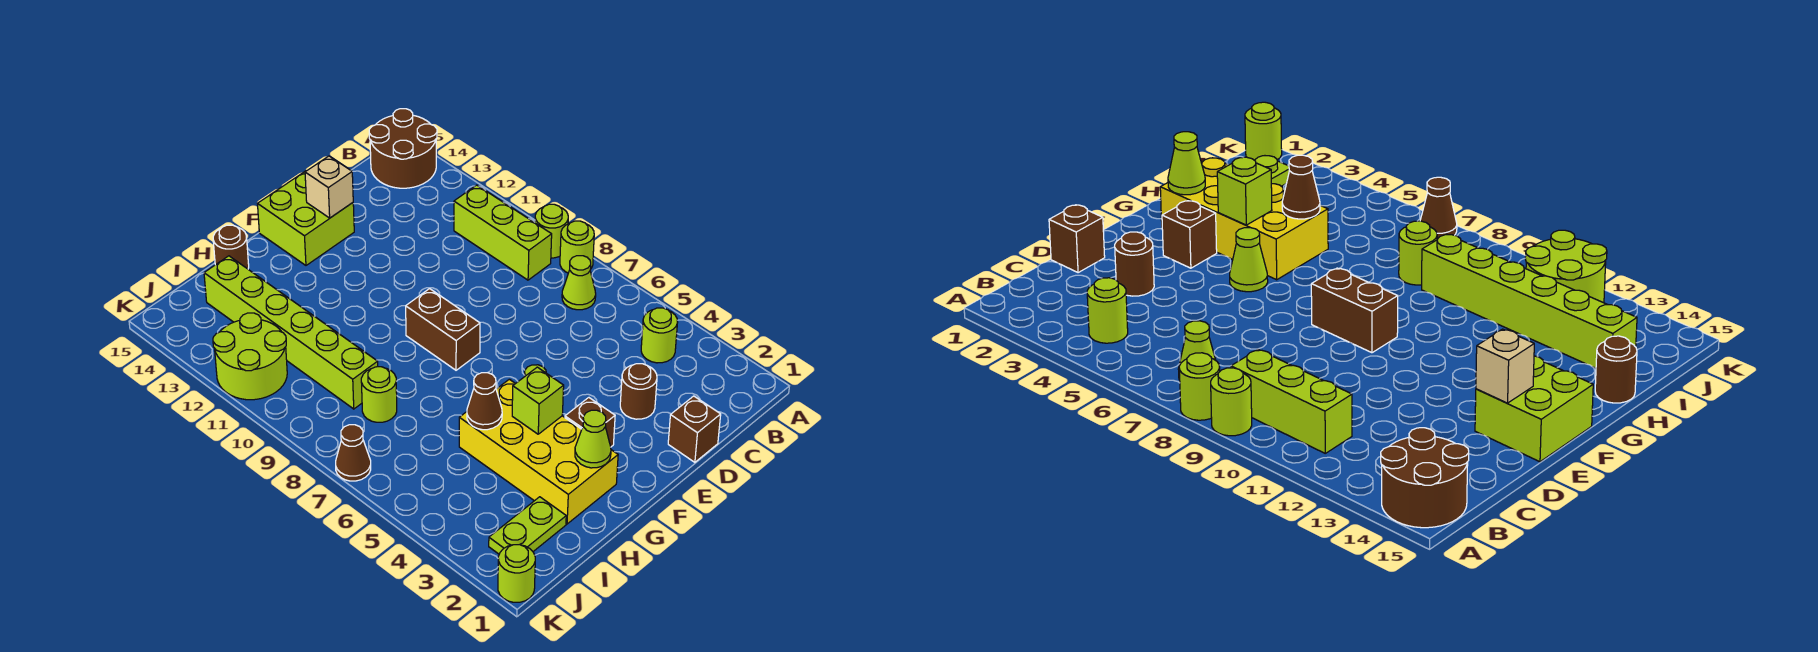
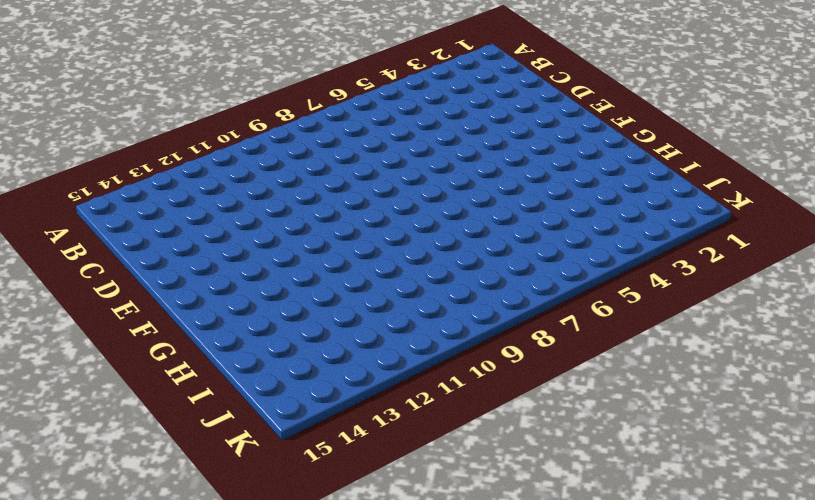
none -> lime 1x1 round brick [560,221,594,273]
none -> lime 1x1 round brick [535,204,568,258]
none -> brown 2x2 round brick [369,109,437,188]

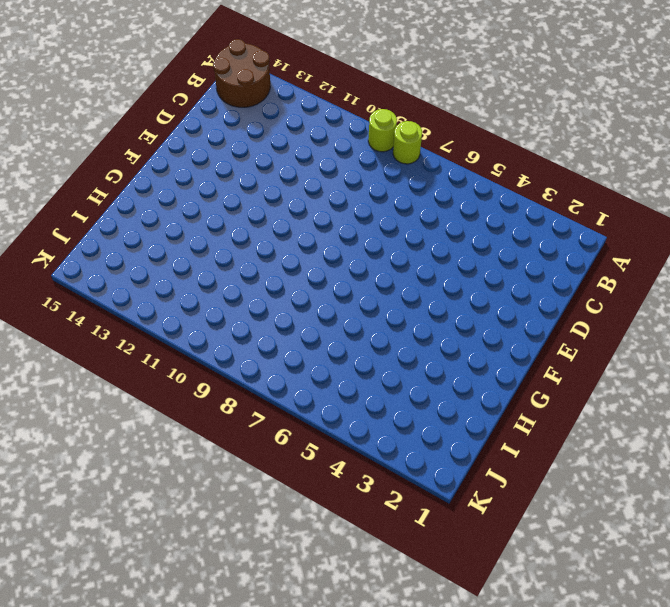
none -> lime 1x1 round brick [641,308,678,363]
none -> lime 1x1 cone [562,256,596,310]
none -> lime 1x3 brick [454,185,552,280]

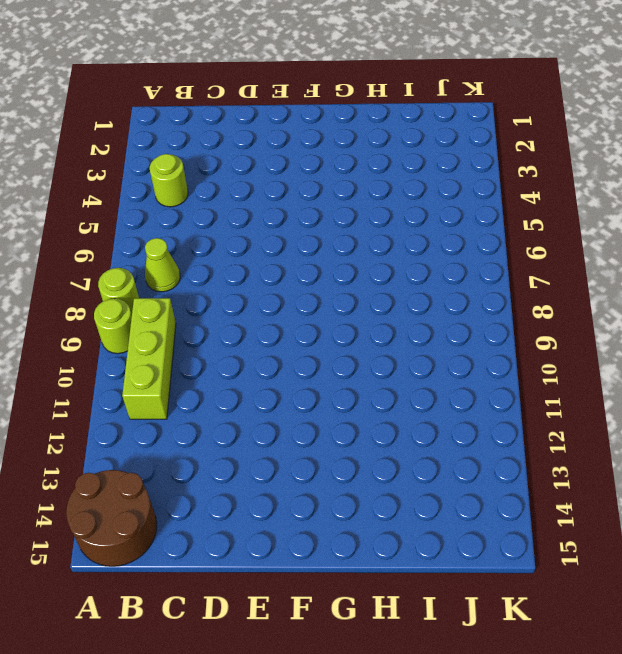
none -> brown 1x1 brick [668,396,721,462]
none -> brown 1x1 round brick [620,364,657,419]
none -> lime 2x2 brick [258,171,354,265]

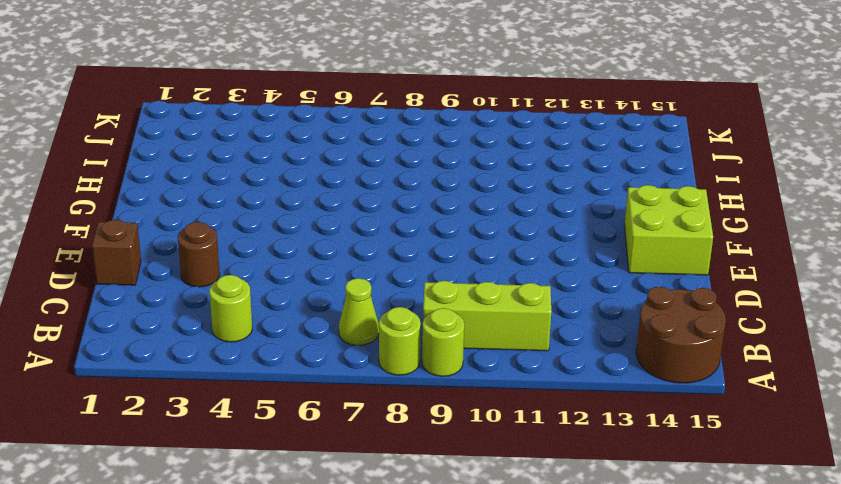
none -> brown 1x1 brick [565,398,615,447]
none -> lime 1x1 cone [1230,228,1268,292]
none -> brown 1x2 brick [406,289,480,370]

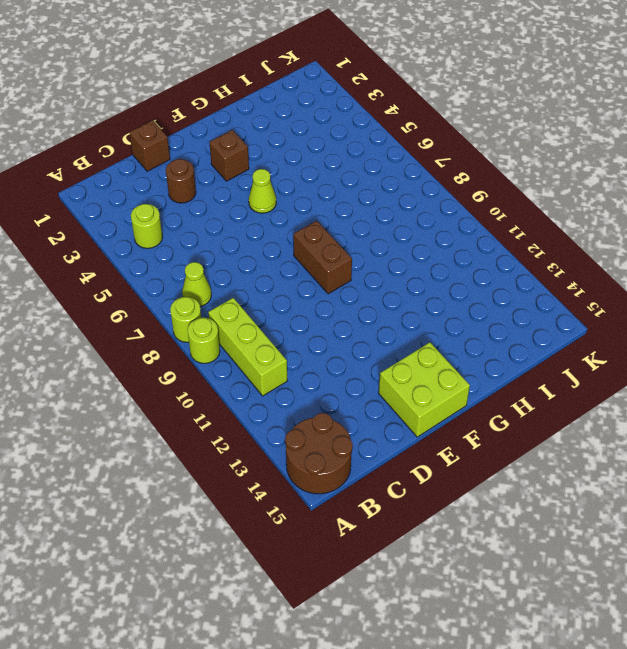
none -> yellow 2x4 brick [459,379,618,524]
none -> brown 1x1 round brick [213,225,249,269]
none -> lime 1x2 plate [489,497,566,554]

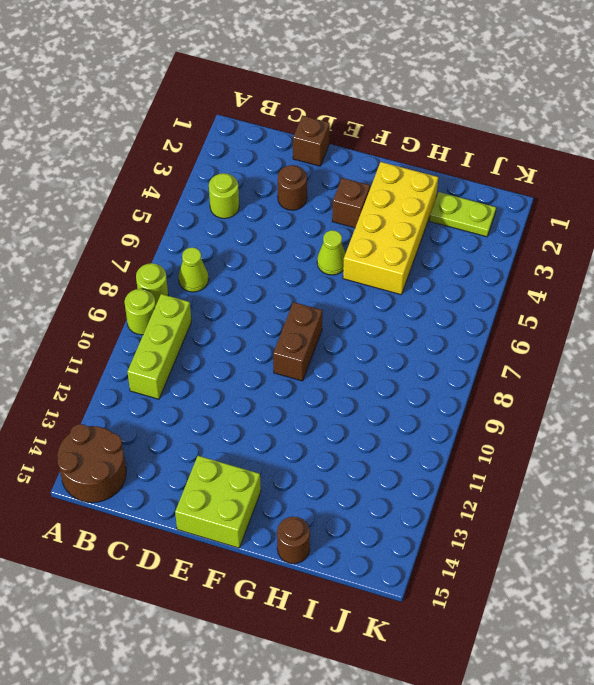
none -> lime 1x1 round brick [361,367,397,422]
none -> lime 1x6 brick [204,256,378,409]
none -> lime 2x2 round brick [213,313,287,400]

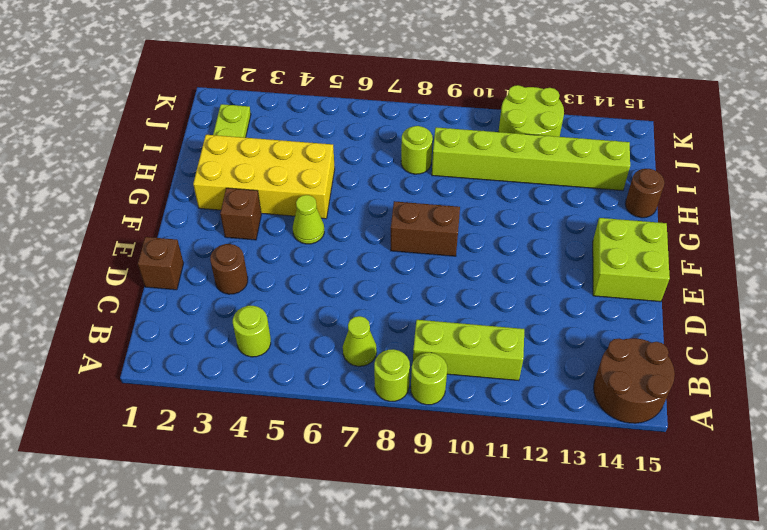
none -> lime 1x1 round brick [498,545,535,602]
none -> brown 1x1 cone [336,425,371,481]
none -> tan 1x1 brick [305,156,353,218]

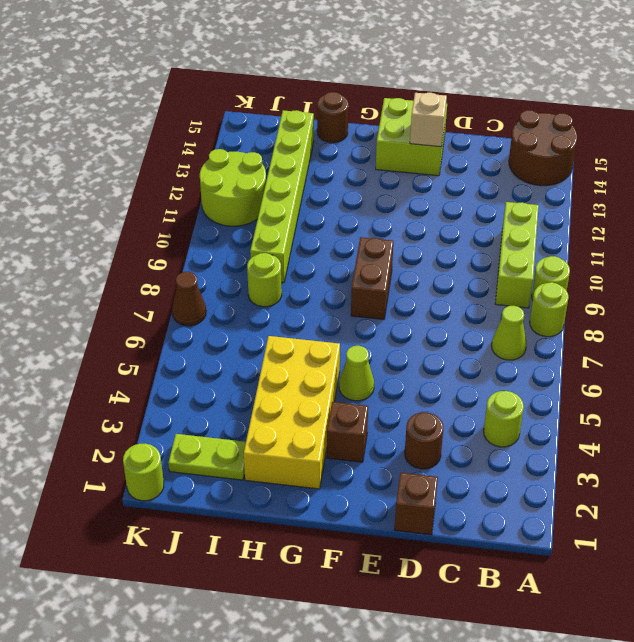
none -> lime 1x1 cone [575,410,611,468]
none -> lime 1x1 brick [512,367,564,434]
none -> brown 1x1 cone [467,373,502,430]

